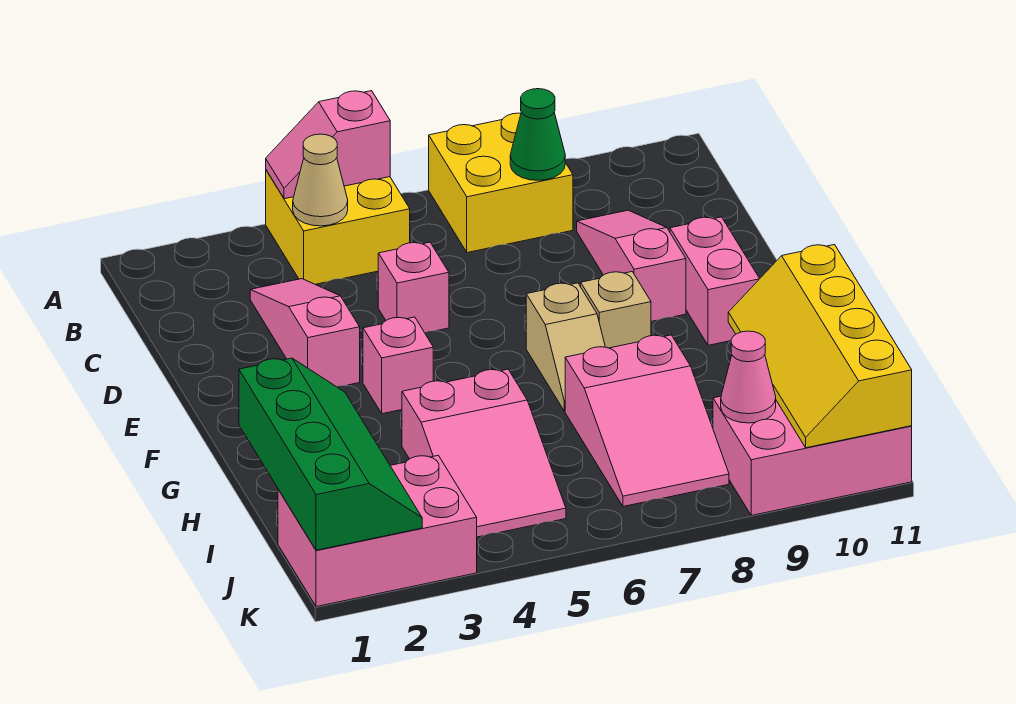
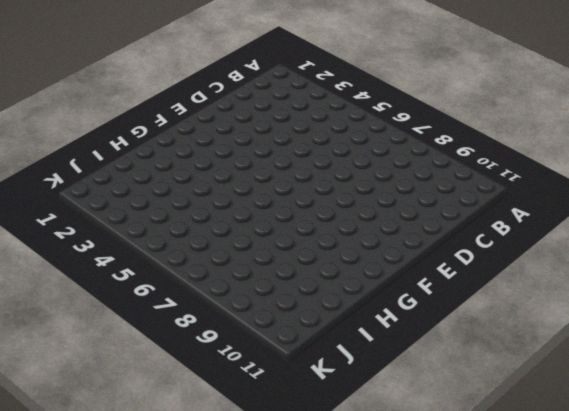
none -> yellow 2x2 brick [266,170,410,284]
none -> yellow 2x2 brick [429,113,573,253]
none -> pink 1x3 slope [250,279,360,386]

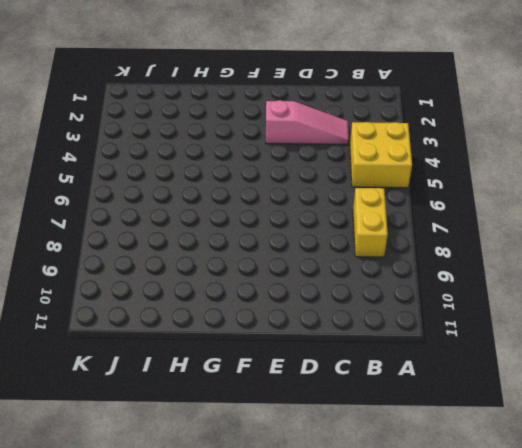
yellow 1x2 brick [353,188,388,257] -> yellow 2x2 brick [429,113,573,253]
none -> pink 1x3 slope [577,210,686,321]
none -> pink 1x1 brick [378,242,449,332]
none -> pink 1x2 brick [670,217,760,345]

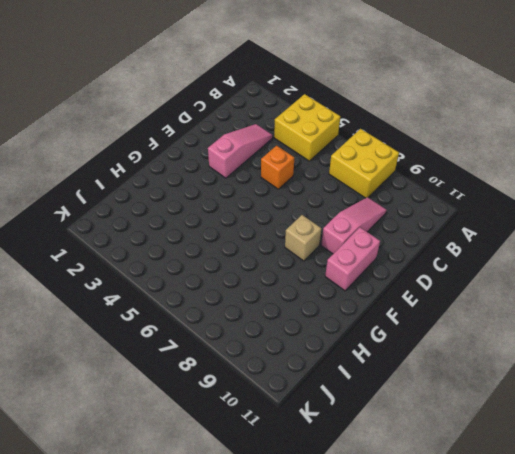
orange 1x1 brick [261,146,294,189] -> pink 1x1 brick [378,242,449,332]
none -> pink 1x1 brick [363,317,433,414]
none -> tan 1x2 slope [526,283,605,411]
none -> pink 2x3 slope [402,369,566,537]

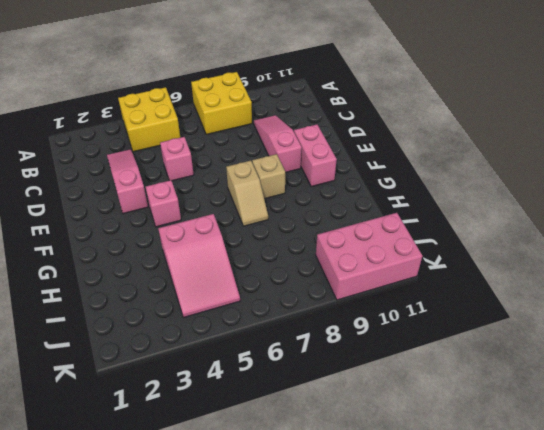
none -> pink 2x3 slope [565,335,729,507]
none -> pink 2x3 brick [278,455,477,607]
none -> pink 1x2 slope [266,91,390,199]

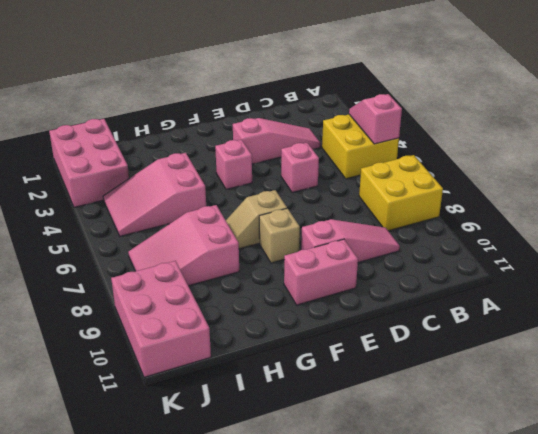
none -> tan 1x1 cone [293,134,348,226]
none -> green 1x1 cone [510,89,565,180]
none -> green 2x4 slope [239,358,422,550]

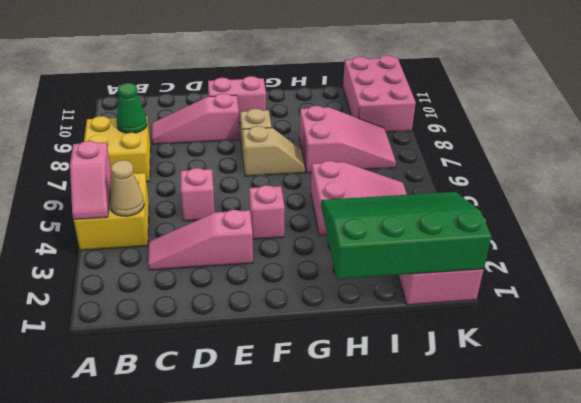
green 3x4 slope [321,192,492,279] -> green 2x4 slope [239,358,422,550]
none -> yellow 2x4 slope [728,245,912,448]
none -> pink 1x1 cone [721,331,776,423]

